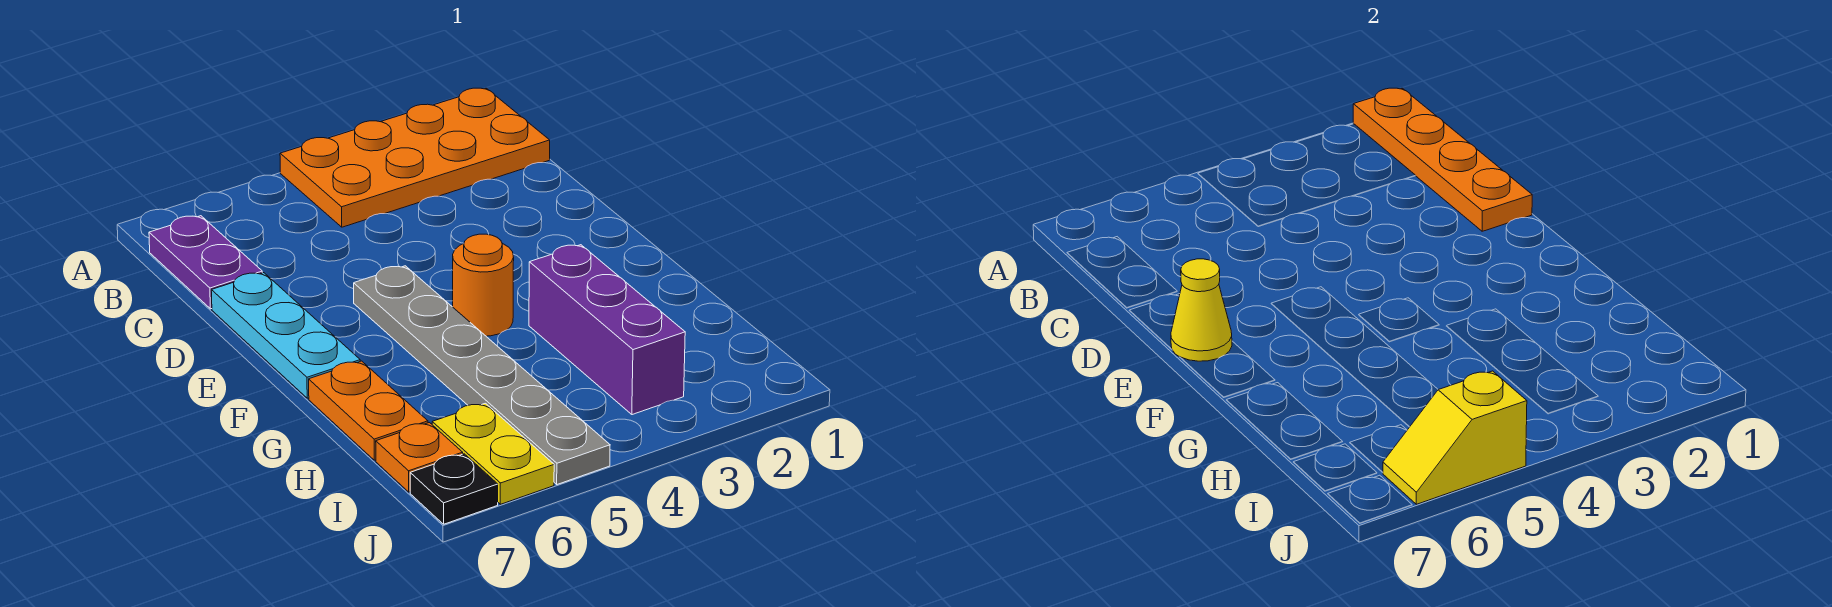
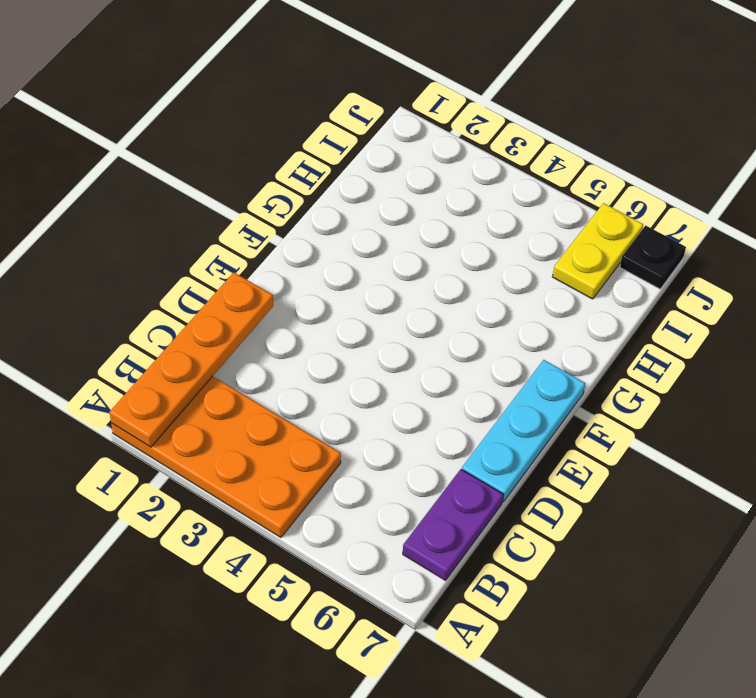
none -> grey 1x6 plate [354,266,610,484]
none -> orange 1x1 round brick [453,234,514,336]
none -> purple 1x3 brick [529,245,685,415]

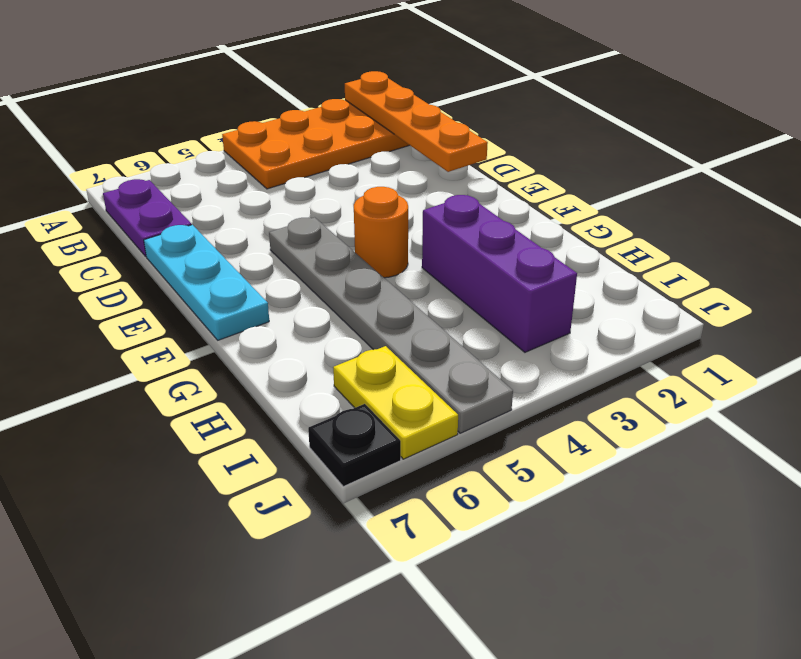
none -> orange 1x2 plate [309,361,428,460]
none -> orange 1x1 plate [376,423,463,492]
none -> yellow 1x1 cone [1171,259,1232,361]

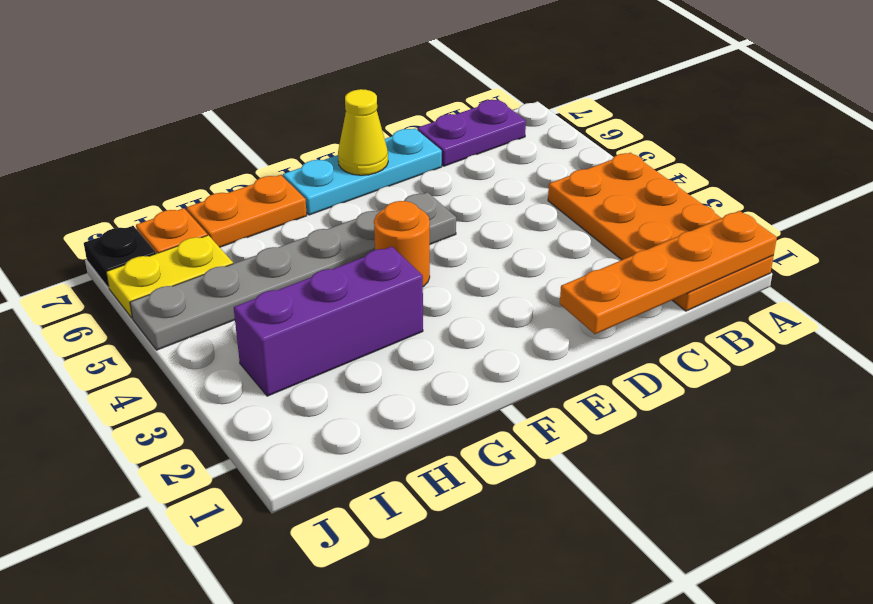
none -> yellow 1x2 slope [1383,371,1527,504]

